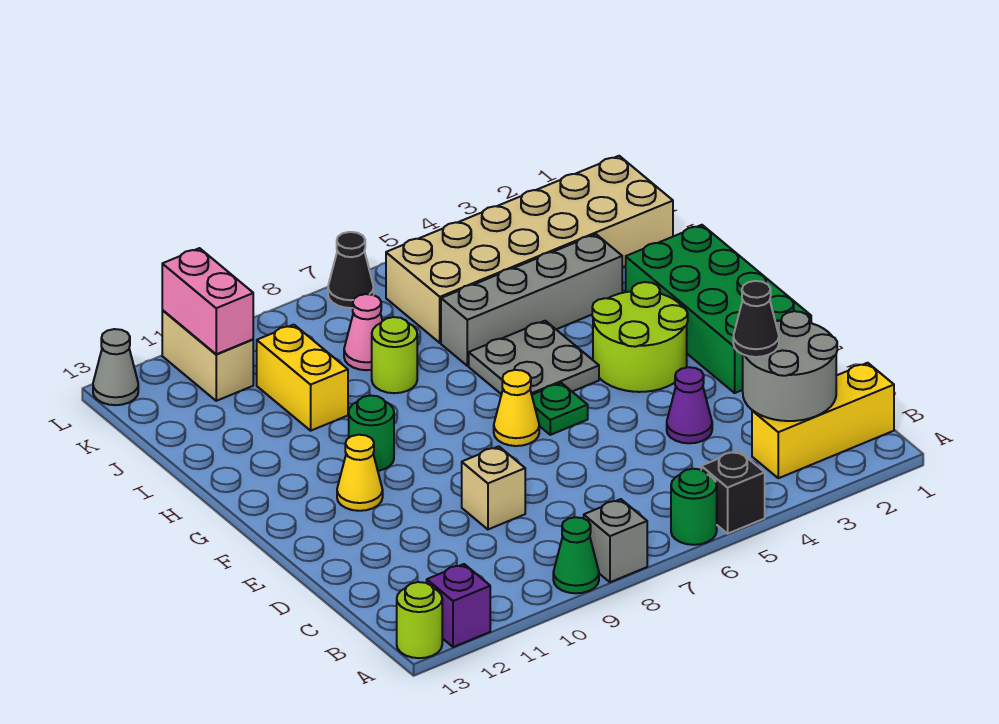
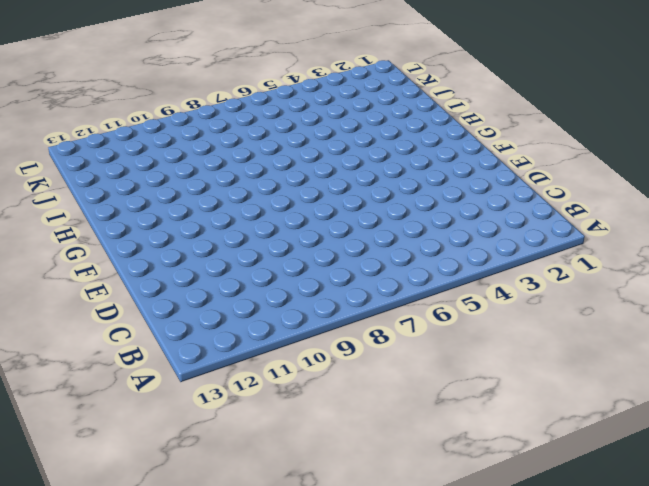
none -> black 1x1 brick [701,451,765,534]
none -> green 1x1 round brick [671,469,717,545]
none -> grey 1x1 brick [584,499,647,582]

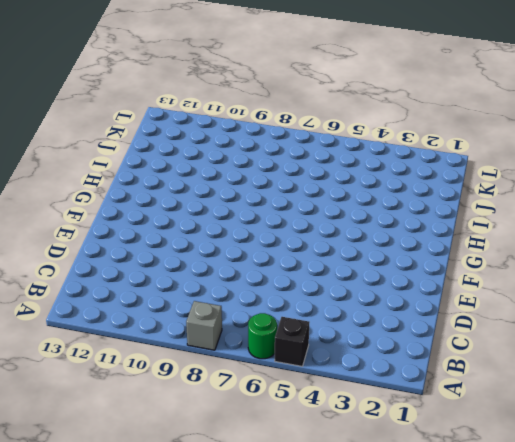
none -> green 1x1 cone [553,517,599,593]
none -> purple 1x1 brick [427,564,490,647]
none -> lime 1x1 round brick [397,582,442,658]

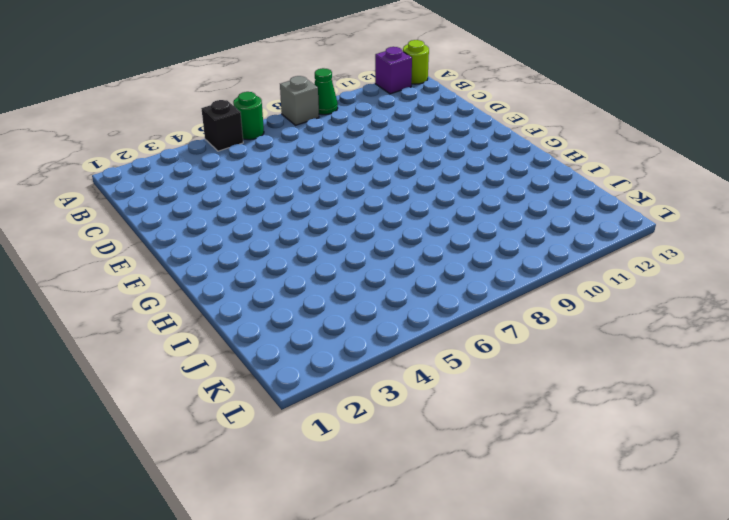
none -> yellow 1x3 brick [752,363,894,478]
none -> purple 1x1 cone [667,367,712,443]
none -> tan 1x1 brick [462,446,525,529]

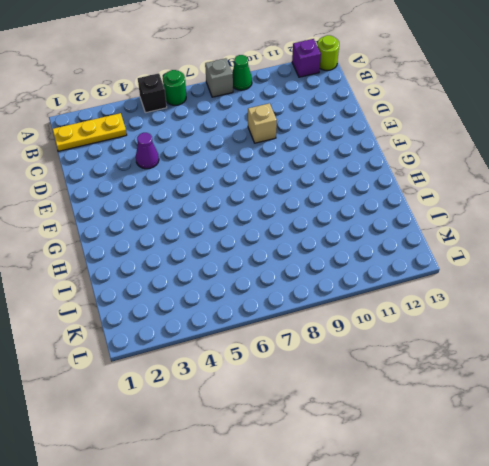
yellow 1x3 plate [52,113,127,151] -> yellow 1x3 brick [752,363,894,478]
none -> green 2x4 brick [626,225,811,393]
none -> lime 2x2 round brick [592,282,688,392]
none -> green 1x1 plate [532,383,588,435]

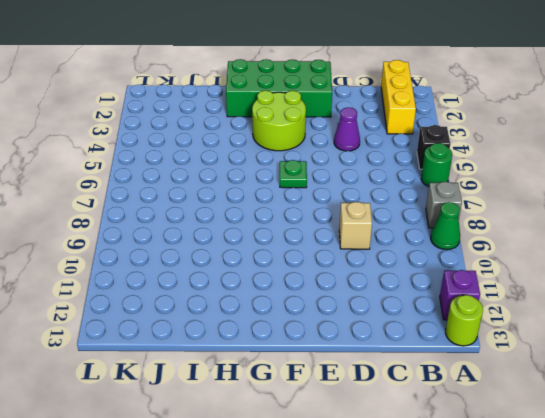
none -> yellow 1x1 cone [494,370,539,446]
none -> yellow 1x1 cone [337,435,383,511]
none -> grey 2x2 plate [469,321,599,395]

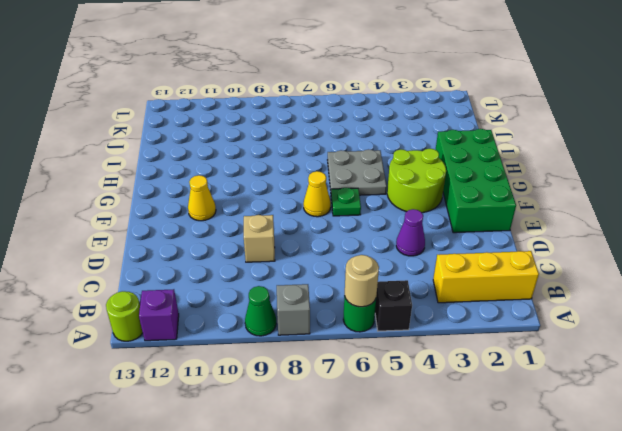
tan 1x1 round brick [345,255,379,307] -> none
none -> green 1x1 round brick [349,395,394,471]
none -> grey 1x4 brick [441,234,622,366]
none -> lime 1x1 round brick [372,317,417,393]

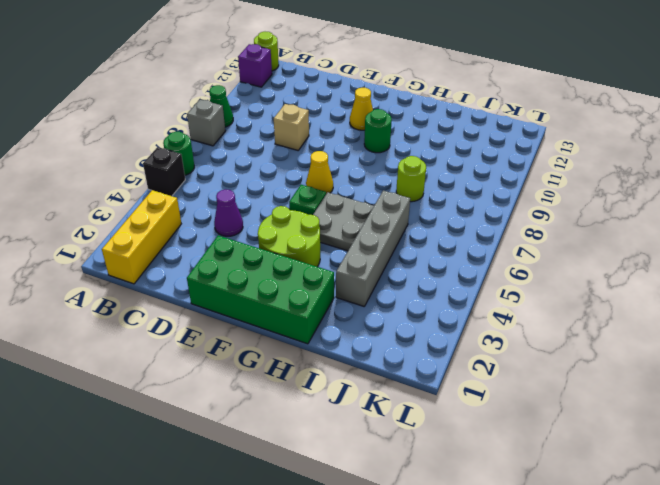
none -> yellow 1x2 brick [257,325,348,431]
none -> tan 2x6 brick [386,156,673,343]
none -> pink 1x1 cone [344,294,382,370]

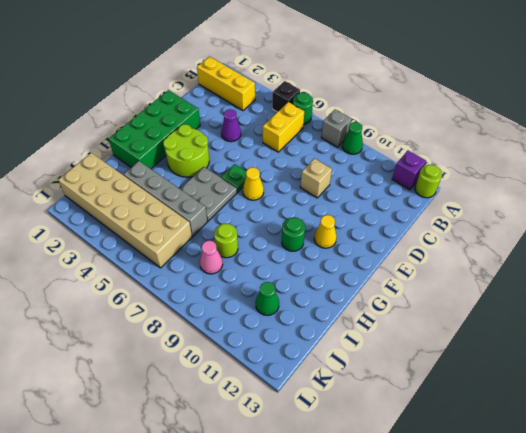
yellow 1x2 brick [263,102,304,152] -> yellow 1x2 brick moved to [257,325,348,431]
green 1x1 cone [256,282,279,315] -> none
none -> tan 1x2 brick [162,310,253,401]
none -> black 1x1 cone [328,232,374,308]
none -> grey 1x1 cone [93,329,138,405]

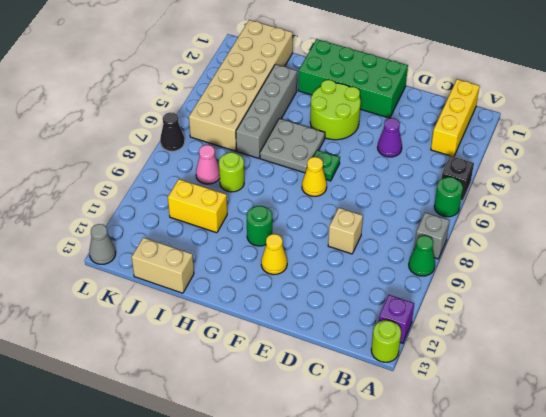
tan 1x2 brick [132,238,194,293] -> tan 1x2 brick moved to [162,310,253,401]
none -> grey 2x2 round brick [743,311,837,421]
none -> pink 1x2 brick [162,248,253,354]
none -> black 1x1 cone [733,281,779,357]

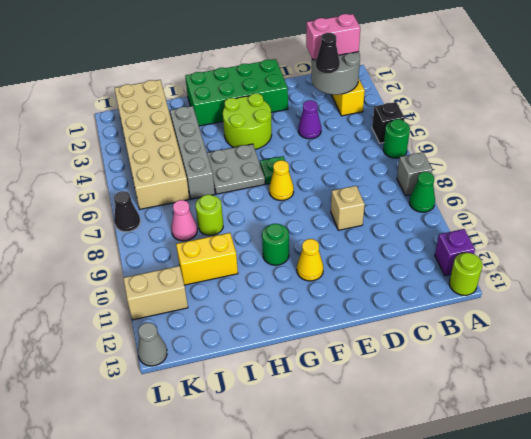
pink 1x2 brick [306,14,360,60] -> pink 1x2 brick moved to [162,248,253,354]

